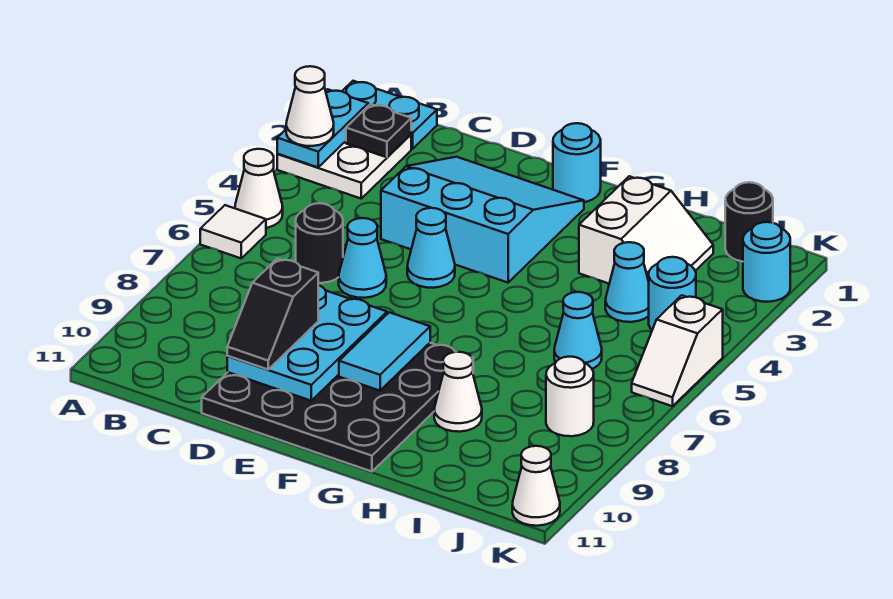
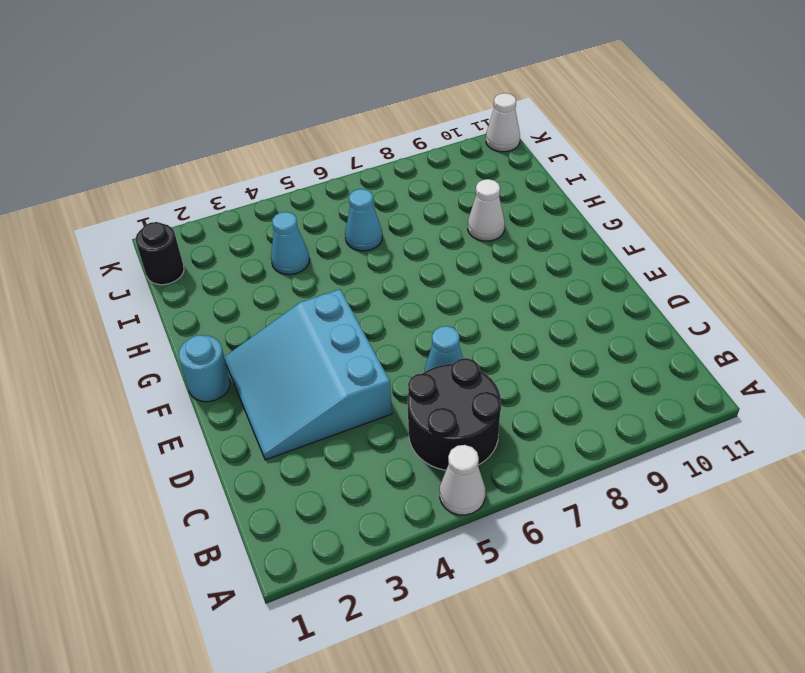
black 2x2 round brick [407,358,501,470] -> black 1x1 round brick [296,203,343,283]
none -> cyan 1x2 plate [342,81,437,149]
none -> white 2x2 plate [277,135,411,198]
none -> white 1x1 tile [200,205,266,258]

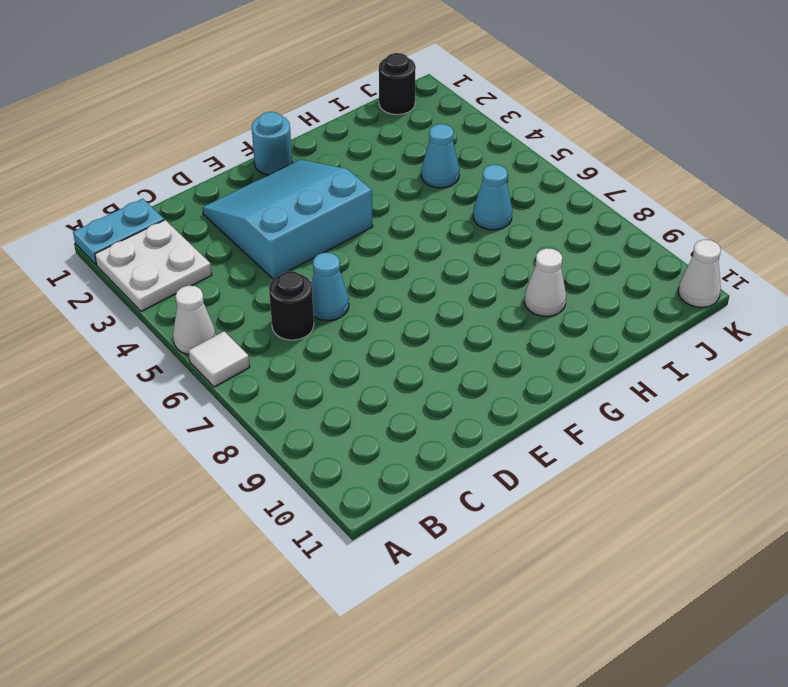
none -> black 4x4 plate [202,343,473,472]
none -> cyan 1x1 cone [407,208,455,288]
none -> white 2x2 slope [579,176,713,284]

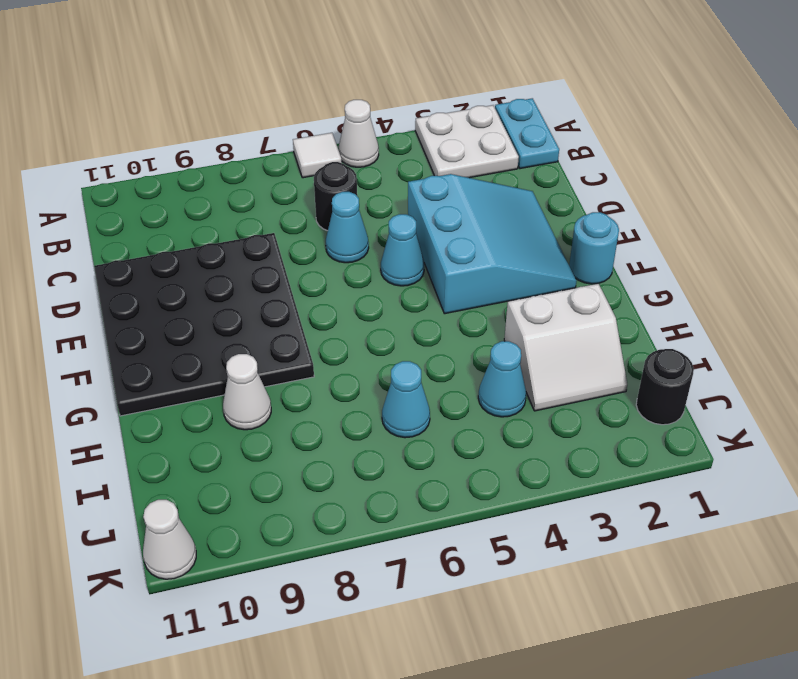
none -> cyan 1x1 round brick [649,257,696,330]
none -> white 1x1 round brick [546,357,594,436]
none -> cyan 1x1 round brick [743,222,790,302]

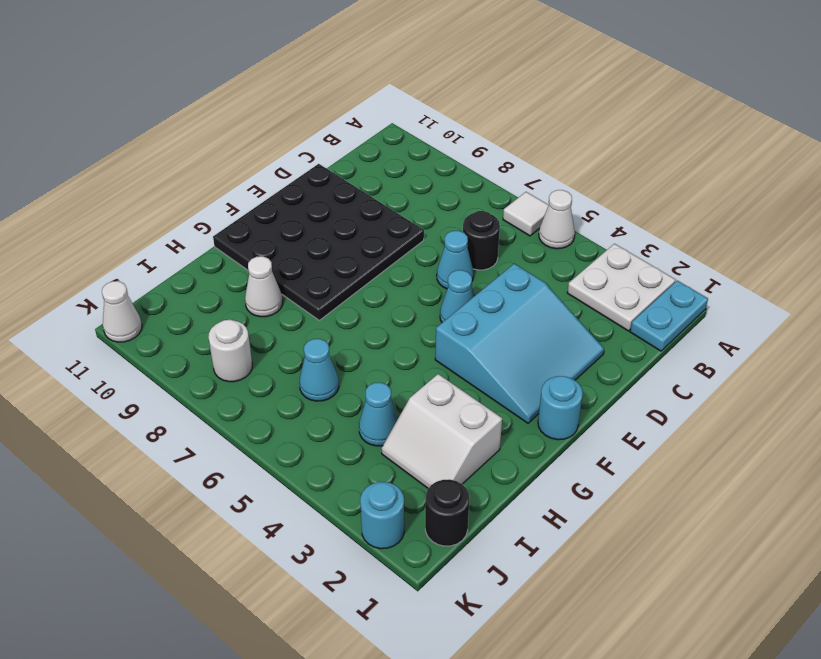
none -> cyan 1x1 round brick [649,257,696,330]
none -> white 1x2 slope [632,295,723,406]
none -> cyan 1x2 plate [277,89,368,167]

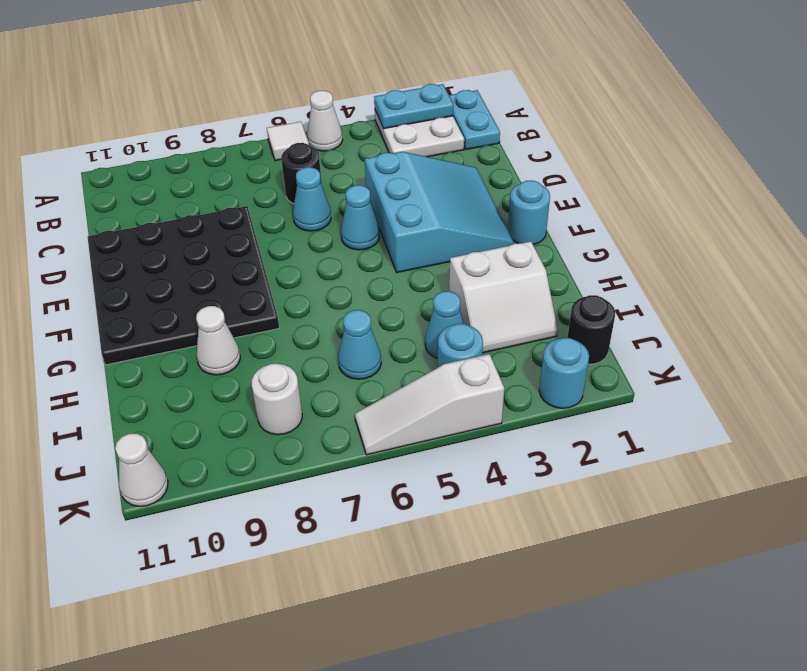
white 1x3 slope [355,354,504,455] -> white 1x2 slope [632,295,723,406]
none -> black 1x1 plate [346,104,411,157]
none -> cyan 2x3 plate [227,285,387,401]
none -> cyan 1x2 tile [339,312,430,391]

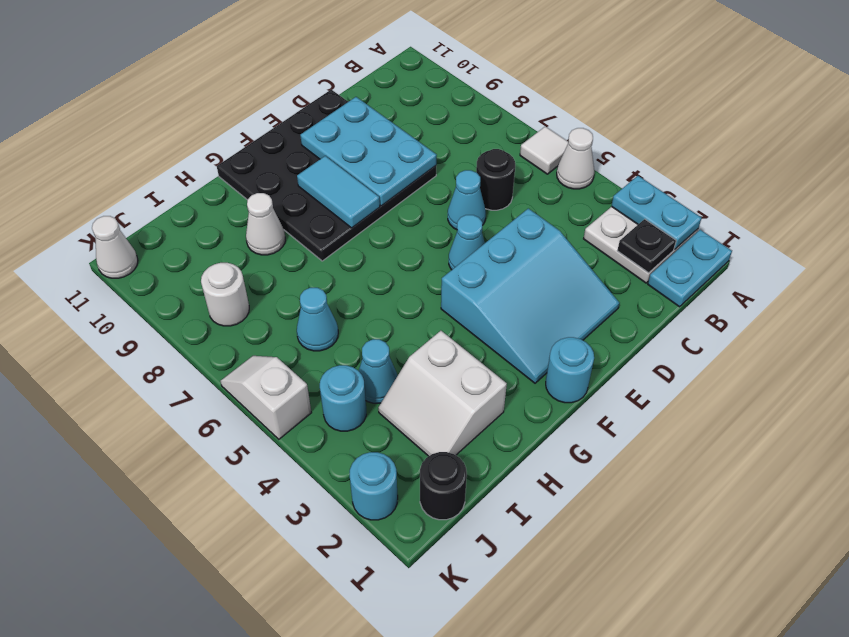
none -> white 1x1 cone [286,66,334,146]
none -> black 1x2 slope [227,259,318,369]

